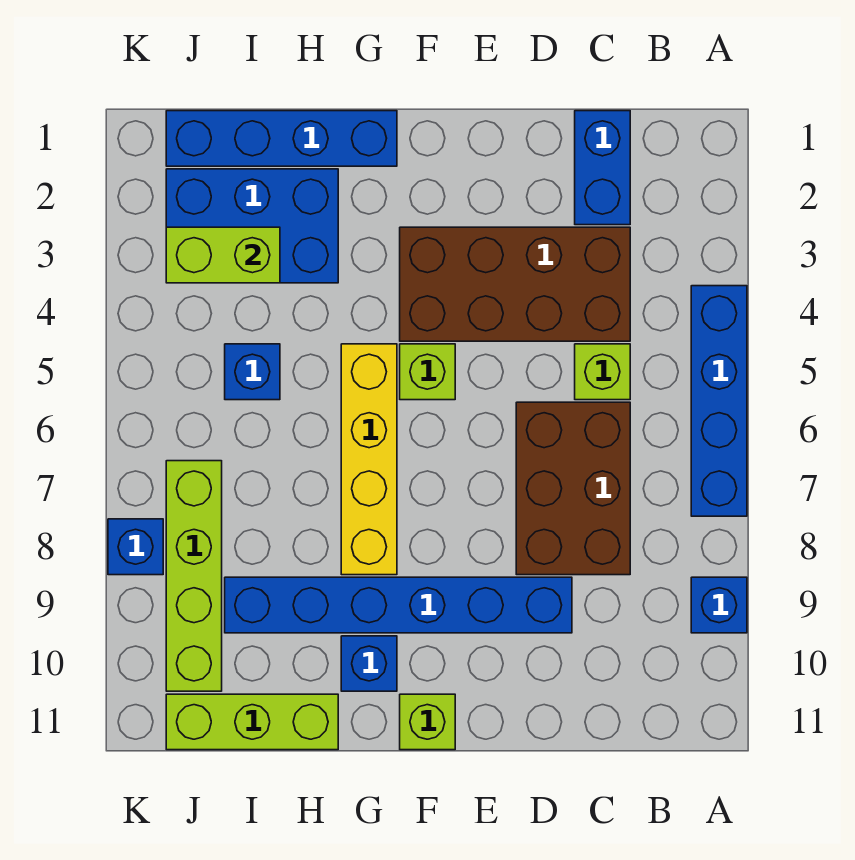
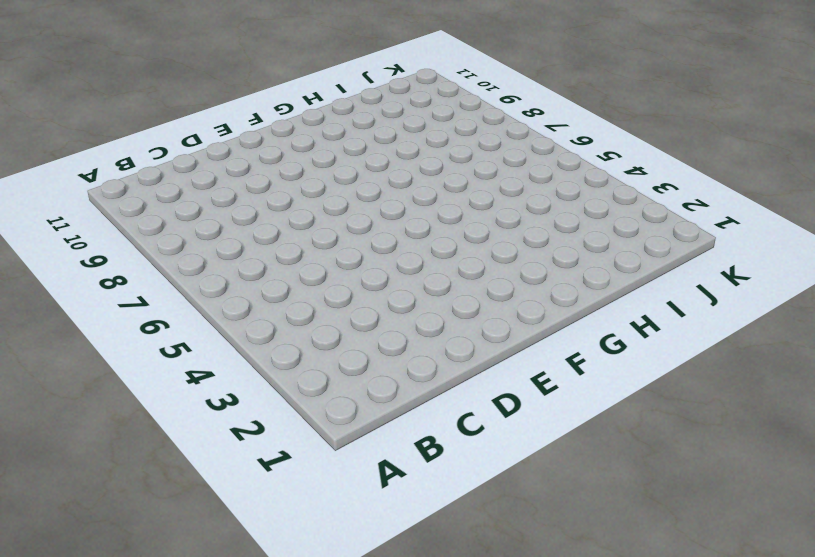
none -> blue 1x4 brick [691,286,747,516]
none -> blue 1x1 brick [691,577,747,633]
none -> blue 1x2 brick [575,111,630,225]

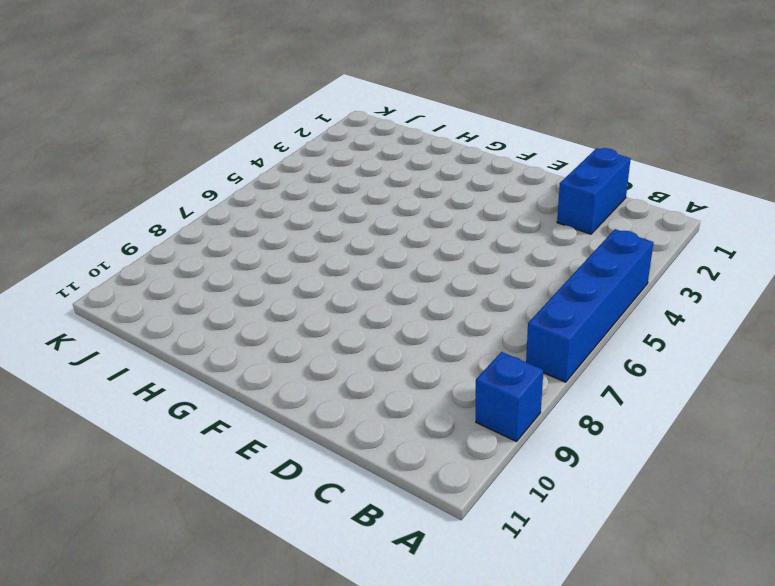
none -> brown 2x4 brick [400,227,630,341]
none -> lime 1x1 brick [575,344,630,400]
none -> brown 2x3 brick [516,402,630,575]

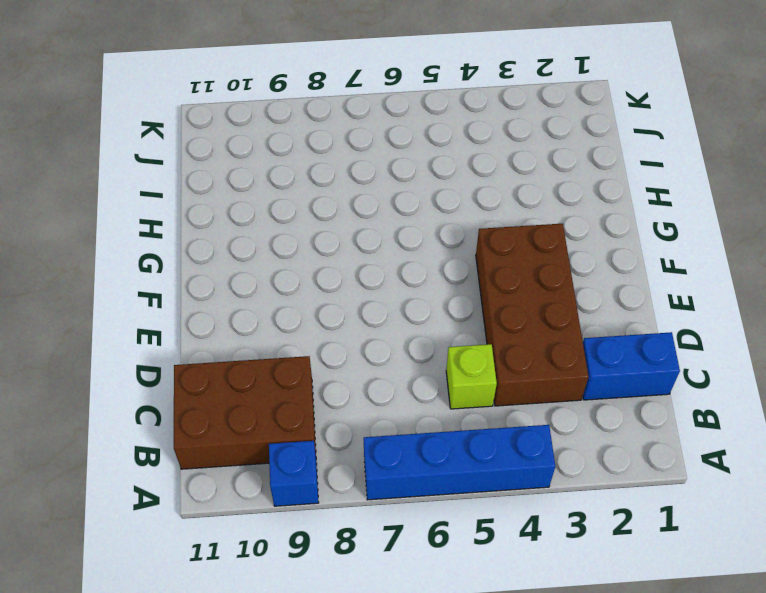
brown 2x3 brick [174,356,316,469] -> brown 2x3 brick moved to [516,402,630,575]
none -> blue 1x6 brick [225,577,572,633]
none -> lime 1x1 brick [400,344,455,400]
none -> lime 1x1 brick [400,694,455,750]

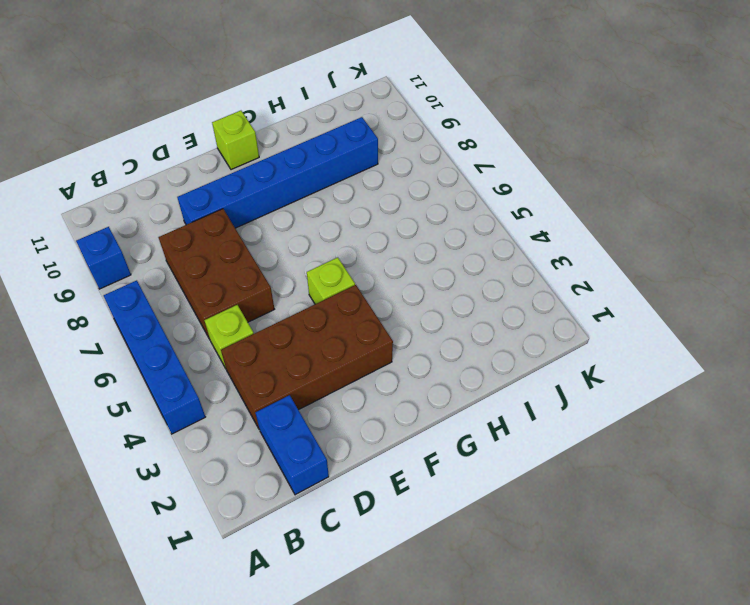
none -> blue 1x4 brick [166,111,397,166]
none -> yellow 1x4 brick [341,344,397,575]
none -> blue 1x1 brick [341,636,397,691]

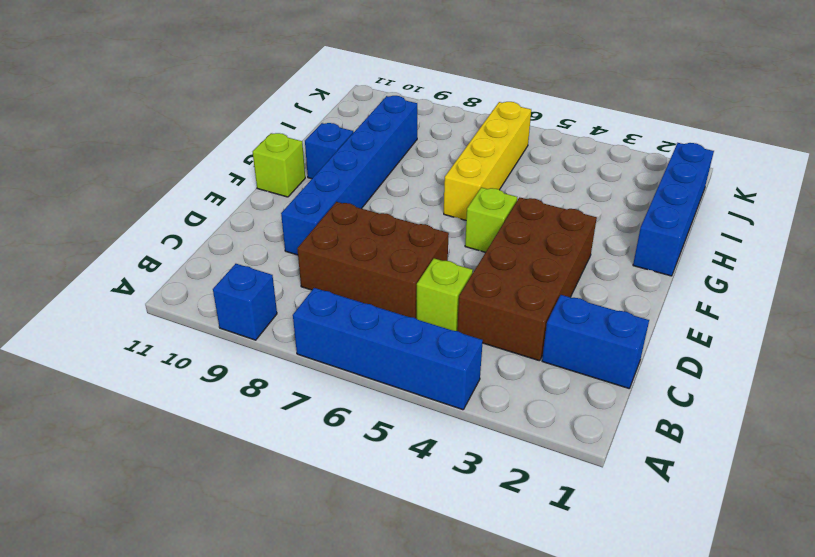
yellow 1x4 brick [444,102,531,220] -> yellow 1x4 brick turned to [341,344,397,575]
none -> blue 2x3 brick [166,169,338,283]
none -> lime 1x3 brick [166,694,338,750]
none -> blue 1x1 brick [225,344,280,400]

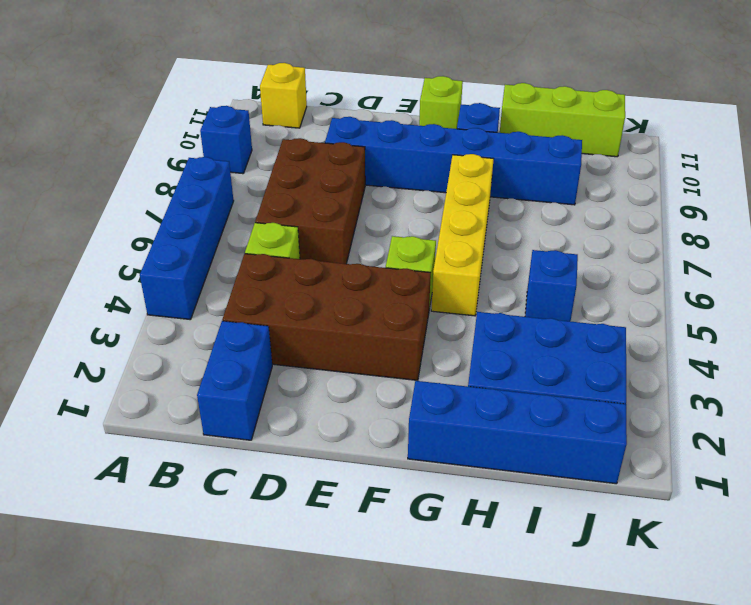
yellow 1x1 brick [260,63,307,128] -> none
none -> lime 1x4 brick [166,461,222,691]
none -> blue 1x1 brick [108,519,163,575]
none -> lime 1x2 brick [166,227,280,283]

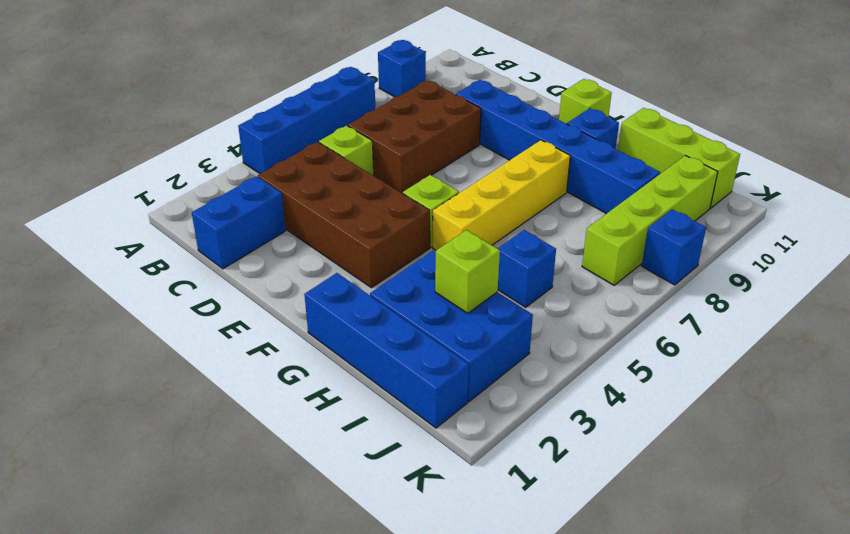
lime 1x1 brick [435,230,500,313] -> lime 1x2 brick [166,227,280,283]

